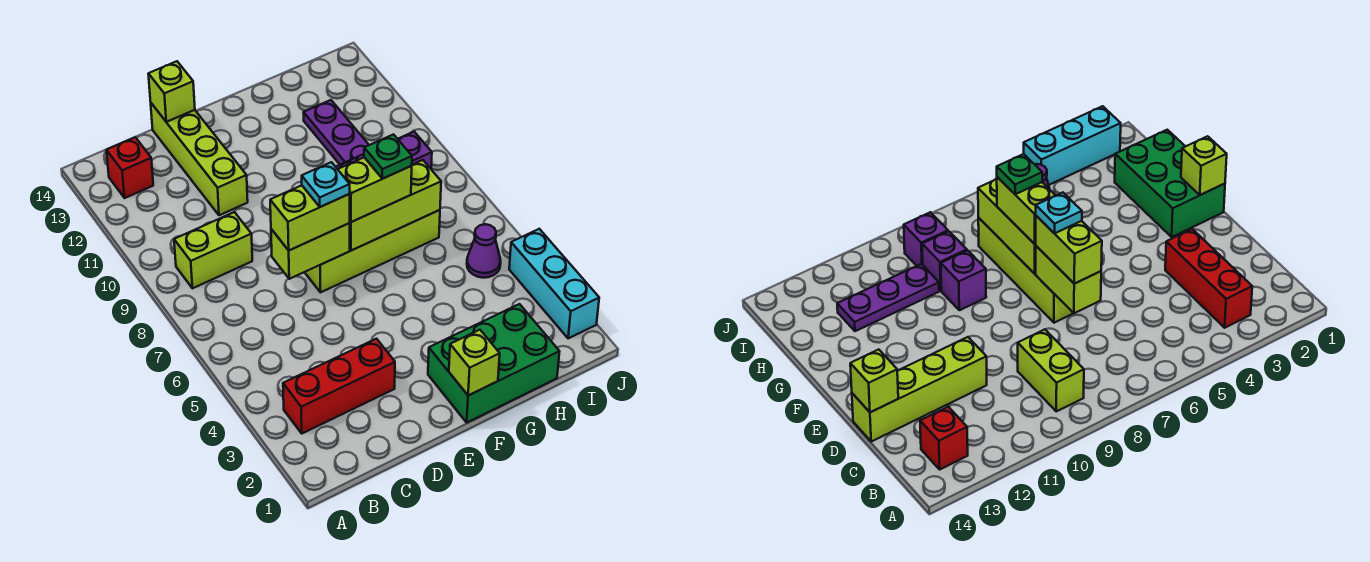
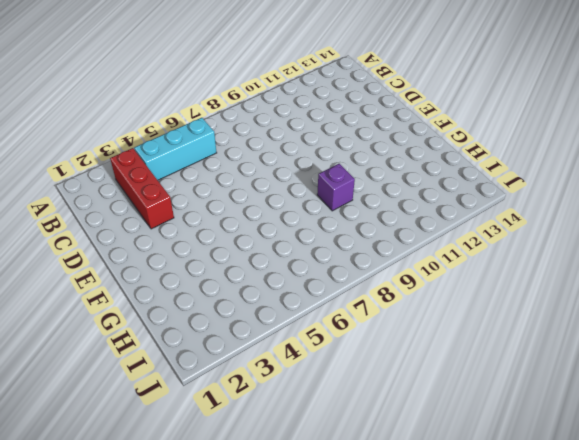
cyan 1x3 brick [134,118,217,180] -> cyan 1x3 brick moved to [509,229,599,339]
none -> lime 1x2 brick [174,212,252,288]
none -> red 1x1 brick [106,137,153,198]
none -> lime 1x4 brick [151,103,248,215]

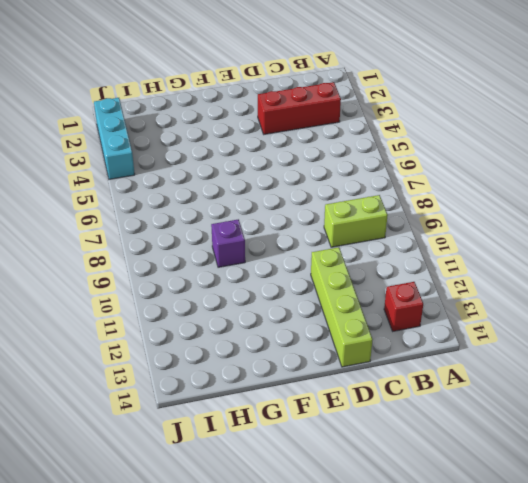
none -> lime 1x4 brick [305,210,440,292]
none -> green 2x3 brick [428,304,560,422]
none -> purple 1x1 brick [922,231,967,291]

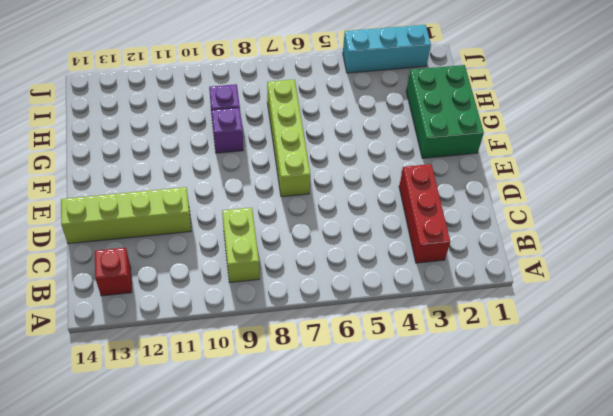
none -> purple 1x3 plate [304,100,369,164]
none -> purple 1x1 cone [467,224,501,278]
none -> purple 1x1 brick [398,132,432,169]

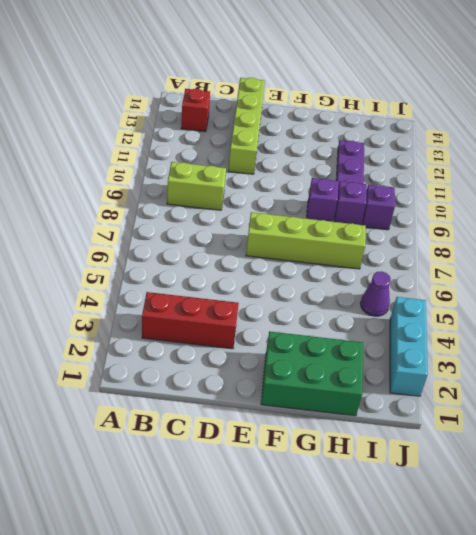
none -> lime 1x2 brick [271,223,350,279]
none -> lime 1x1 brick [148,61,195,122]
none -> lime 1x1 brick [449,330,500,395]

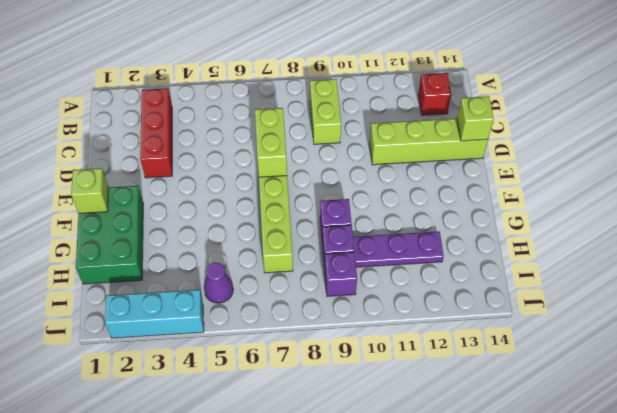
none -> lime 1x3 brick [350,160,441,251]
none -> lime 1x2 brick [270,185,350,250]
none -> lime 1x2 brick [338,158,412,222]

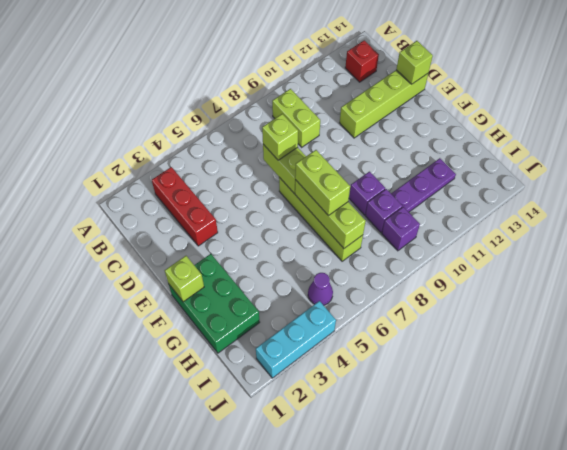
lime 1x1 brick [262,114,298,160] -> lime 1x2 brick [270,185,350,250]
none -> cyan 1x1 plate [302,162,350,207]
none -> green 1x1 plate [364,134,412,179]

